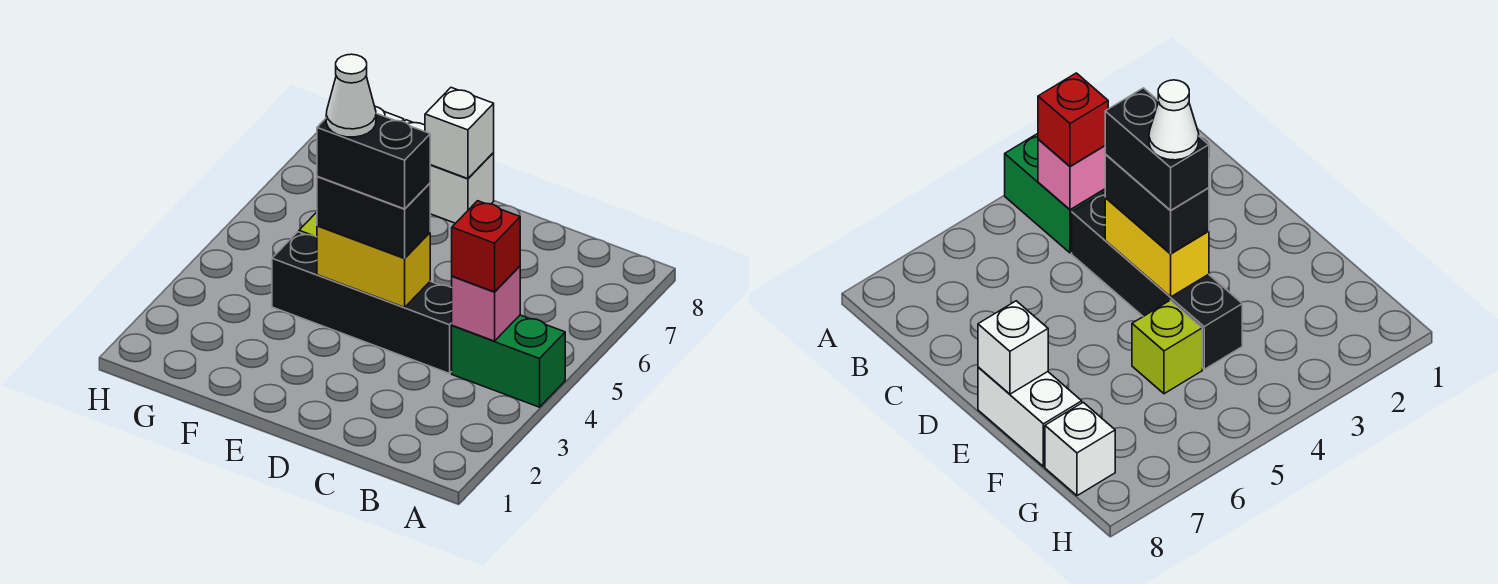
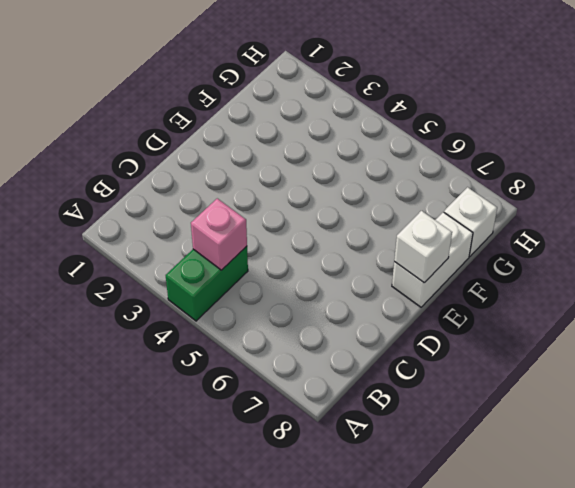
none -> black 1x4 brick [272,232,452,374]
none -> lime 1x1 brick [1132,300,1202,394]
none -> yellow 1x2 brick [317,226,430,307]

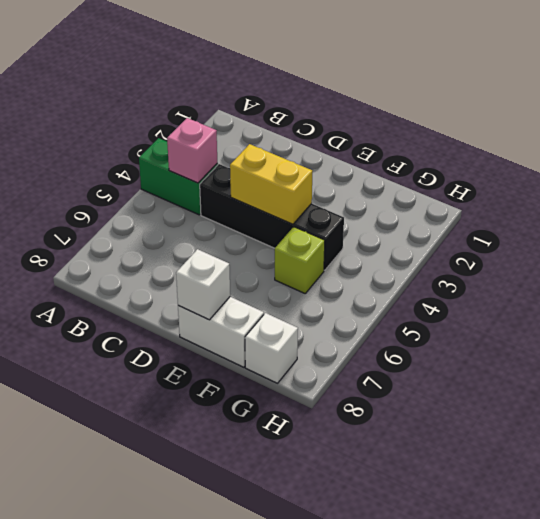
none -> red 1x1 brick [452,201,520,292]
none -> black 1x2 brick [317,176,430,258]
none -> black 1x2 brick [317,113,430,209]

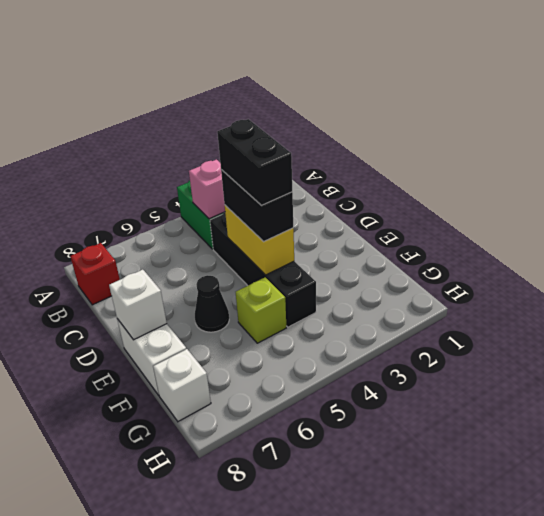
red 1x1 brick [70,243,120,305] -> red 1x1 brick moved to [452,201,520,292]
black 1x1 cone [195,275,229,332] -> none
none -> white 1x1 cone [326,54,376,137]

